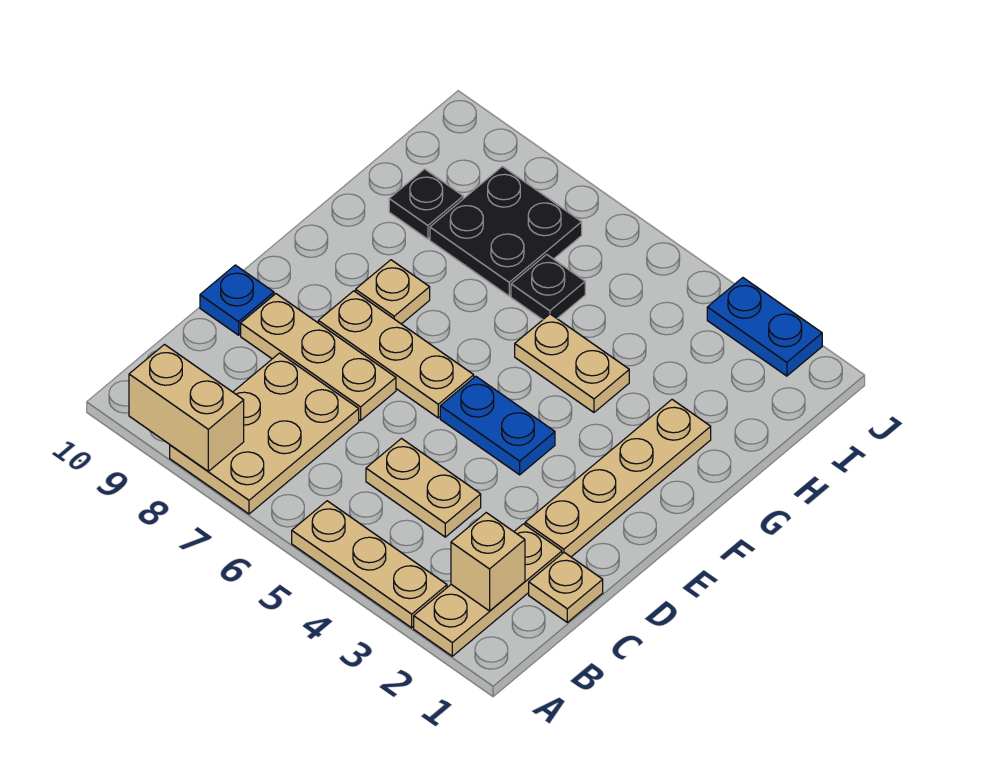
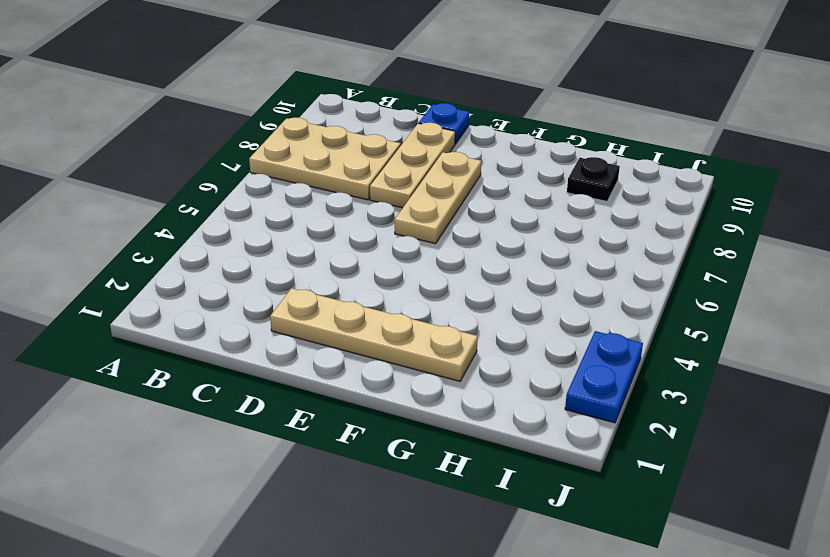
none -> tan 1x3 plate [414,524,562,656]
none -> tan 1x3 plate [292,501,447,628]
none -> tan 1x1 plate [529,553,603,622]

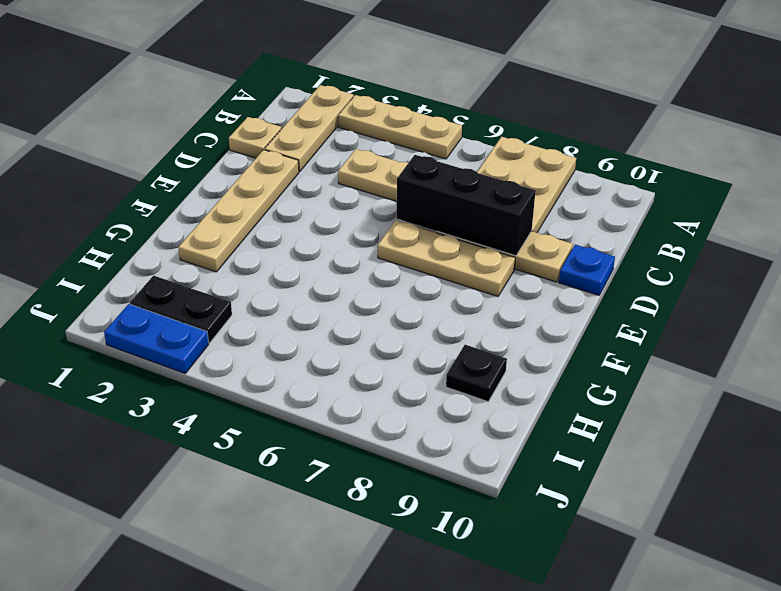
black 1x3 brick [397,155,536,256] -> none
black 1x2 plate [130,276,232,343] -> none
none -> blue 1x2 plate [440,376,555,475]
none -> tan 1x1 plate [356,260,430,324]
none -> tan 1x2 plate [515,314,629,412]

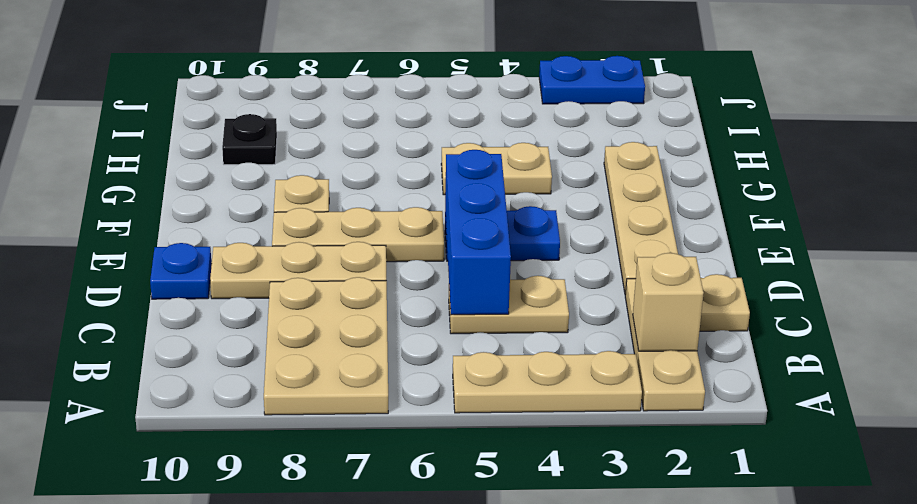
blue 1x3 brick [445,150,511,315] -> none
none -> black 1x1 plate [511,254,585,320]
none -> black 2x2 plate [430,166,582,296]
none -> tan 1x2 brick [129,345,244,471]

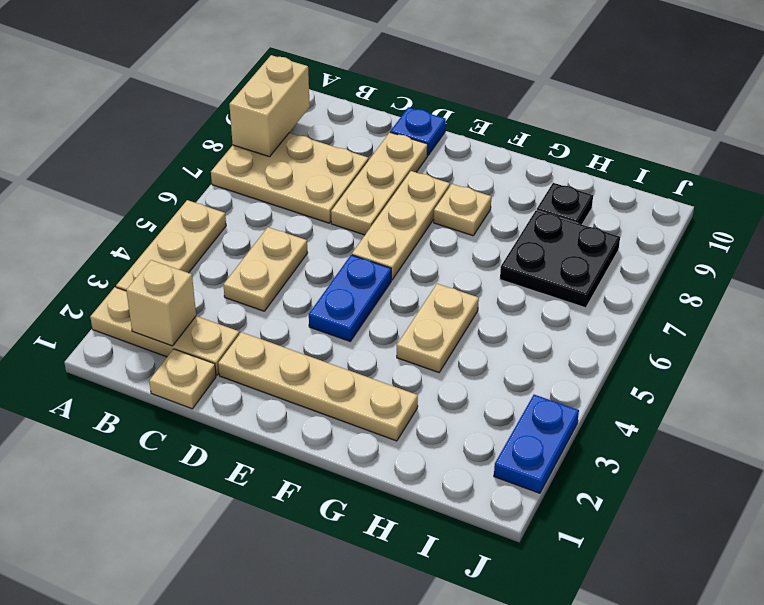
none -> black 1x1 plate [511,254,585,320]

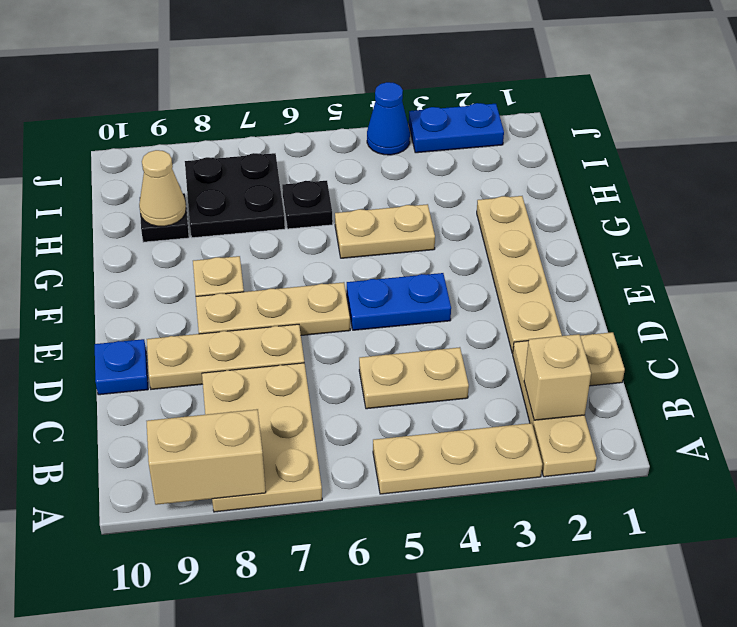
tan 1x1 cone [139,150,186,226] -> none
blue 1x1 cone [367,82,410,155] -> none

